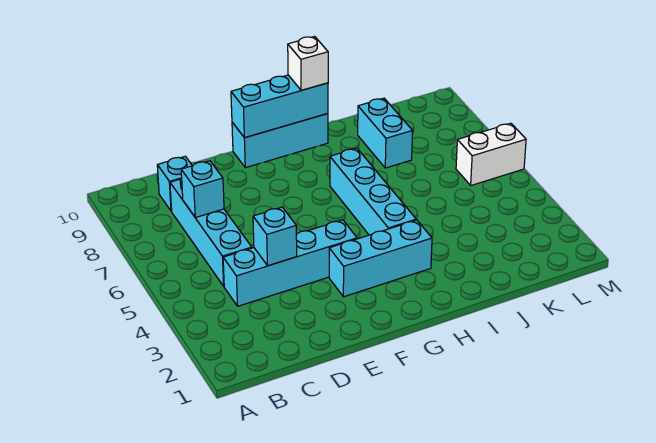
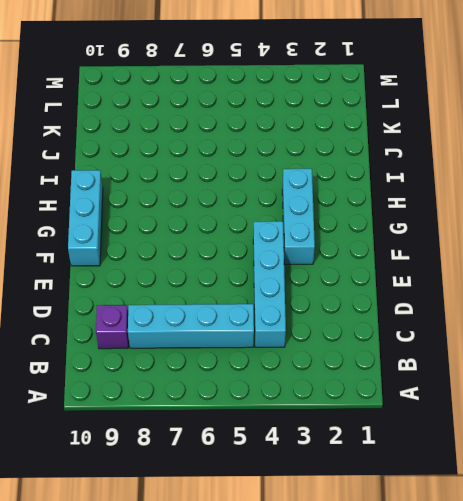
purple 1x1 brick [96,305,129,349] -> cyan 1x1 brick [157,156,192,211]
none -> cyan 1x4 brick [330,148,416,235]
none -> cyan 1x2 brick [358,98,413,168]
none -> white 1x2 brick [456,123,526,185]

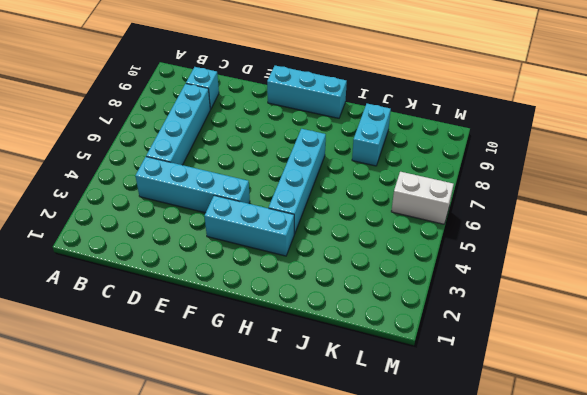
none -> cyan 1x1 brick [181,161,224,218]
none -> cyan 1x1 brick [253,207,297,266]
none -> cyan 1x3 brick [231,75,328,138]

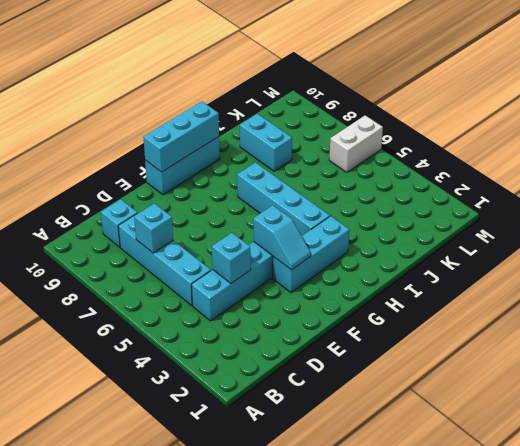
cyan 1x2 slope [253,205,311,270] -> none
none -> white 1x1 brick [288,37,328,90]

